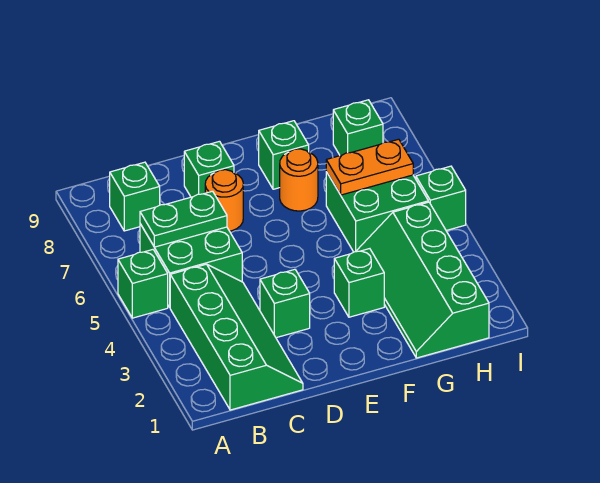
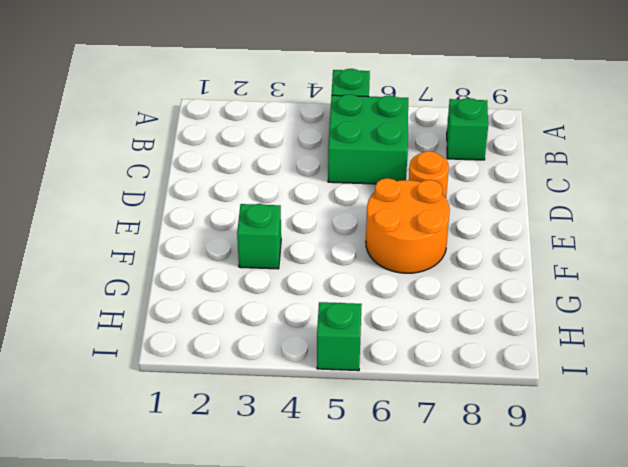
orange 2x2 round brick [366,178,450,273] -> orange 1x1 round brick [280,149,318,211]
none -> green 2x4 slope [170,264,303,410]
none -> green 1x1 brick [260,269,310,338]
none -> green 1x1 brick [184,141,234,197]

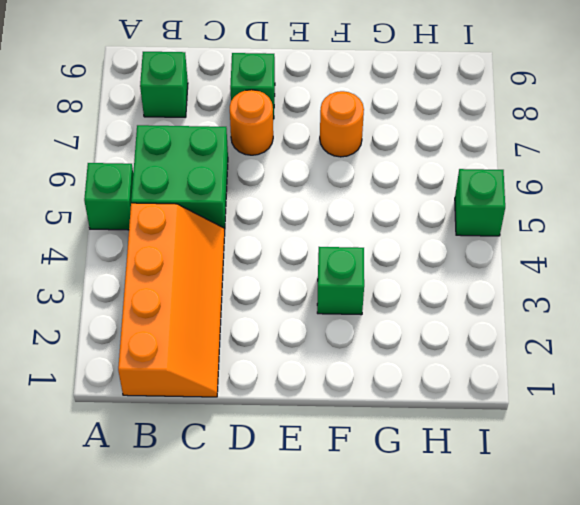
orange 2x4 slope [118,203,225,397] -> green 2x4 slope [170,264,303,410]
none -> green 1x1 brick [260,269,310,338]
none -> green 1x1 brick [259,121,309,189]
none -> green 2x4 slope [357,202,489,358]

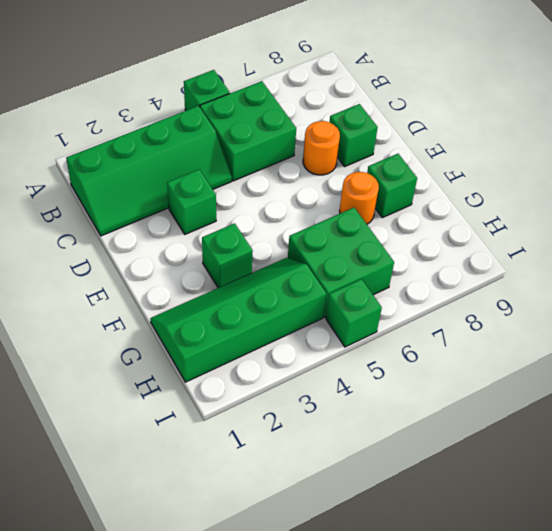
none -> green 1x1 brick [110,162,160,231]
none -> green 1x1 brick [333,100,383,156]
none -> green 1x2 plate [140,191,227,247]

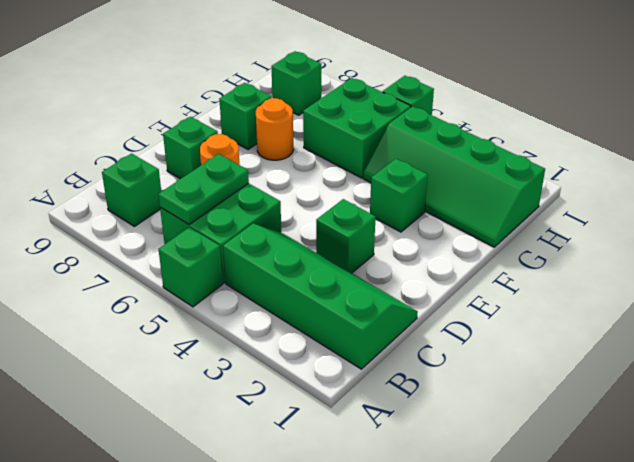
none -> orange 1x2 plate [326,139,413,195]

